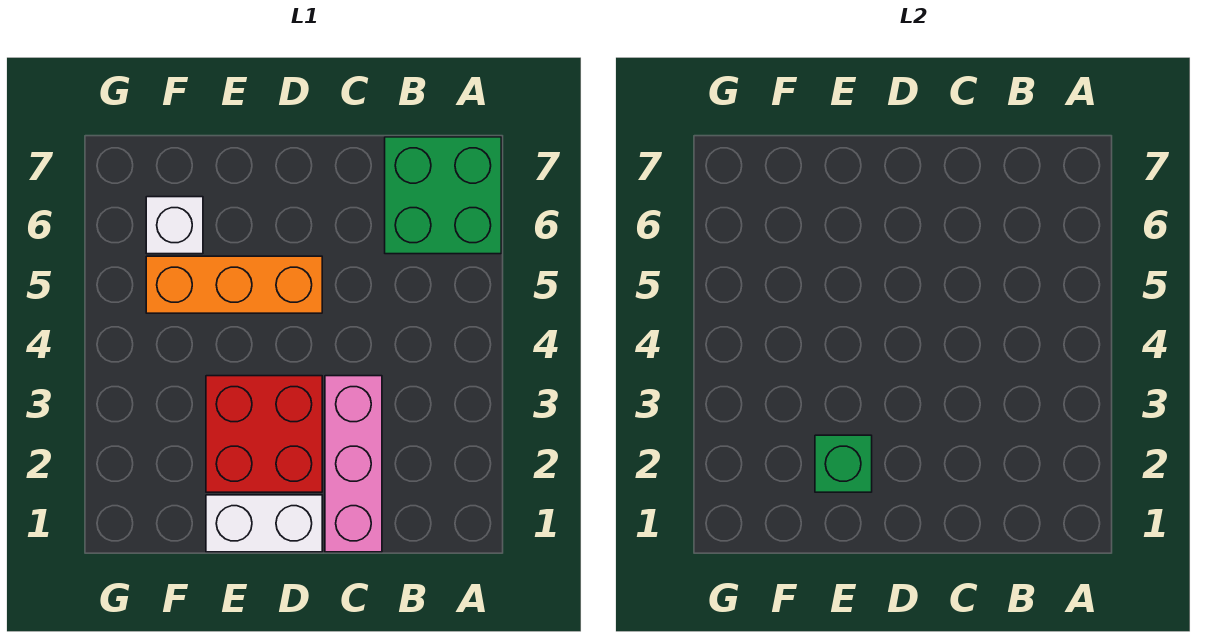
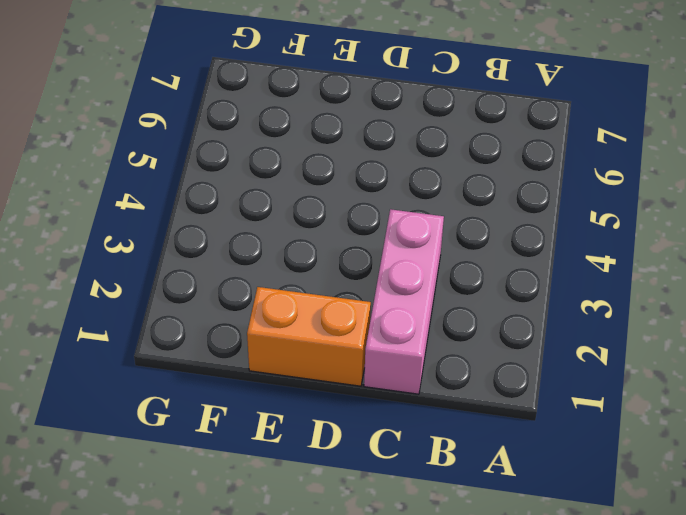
orange 1x2 brick [247,287,371,386] -> white 1x2 brick [206,495,322,552]
none -> green 2x2 brick [385,137,501,254]
none -> red 2x2 brick [206,376,322,492]

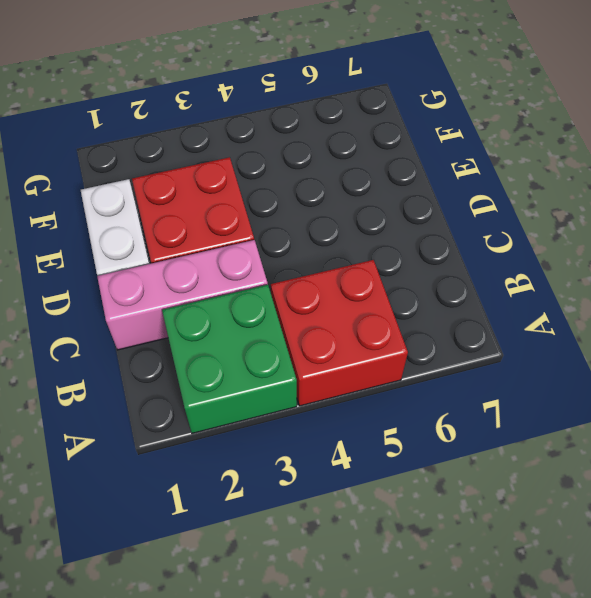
green 2x2 brick [162,285,297,433] -> green 2x2 brick moved to [385,137,501,254]
red 2x2 brick [271,260,408,406] -> none
none -> orange 1x3 brick [146,256,322,313]
none -> white 1x1 brick [146,197,203,254]

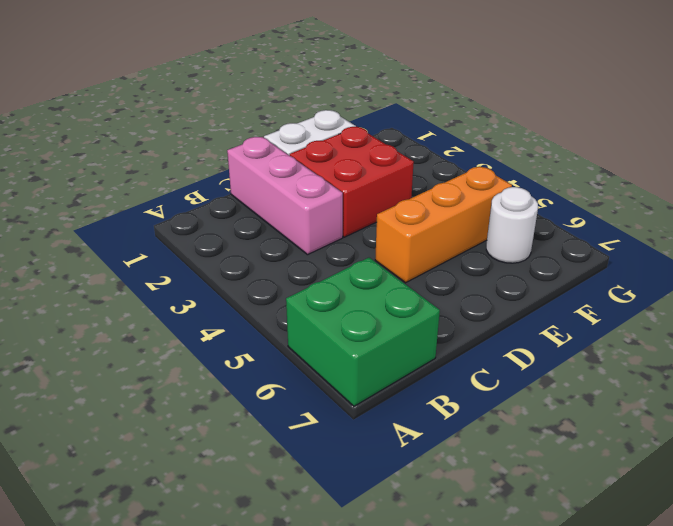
white 1x1 round brick [486,187,538,263] -> white 1x1 brick [146,197,203,254]
none -> green 1x1 brick [815,435,872,492]

